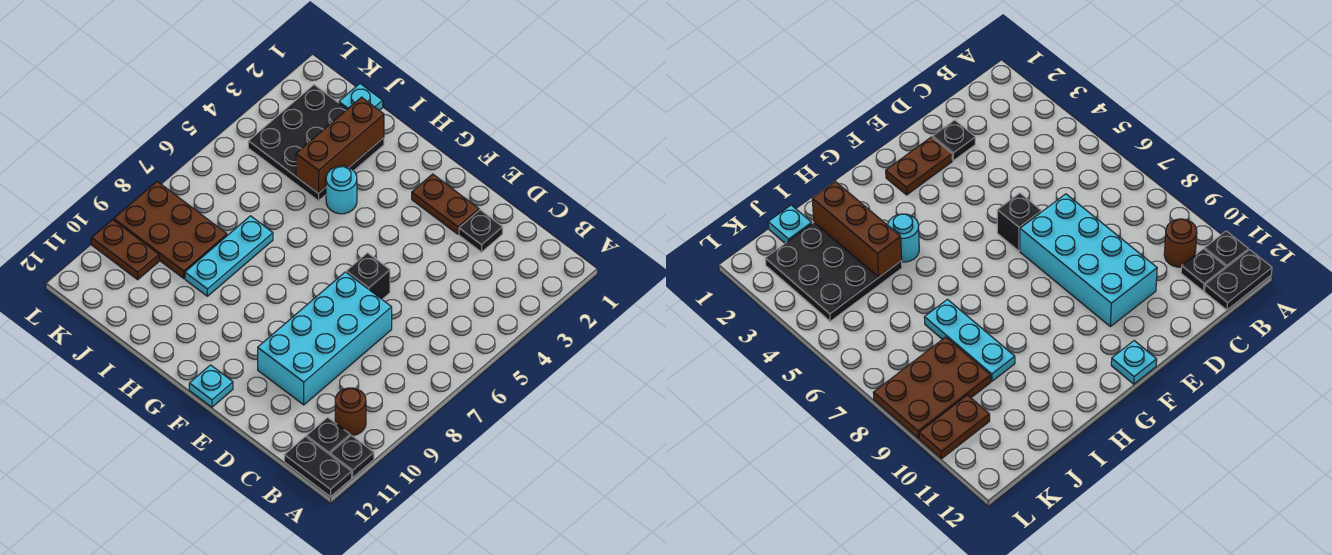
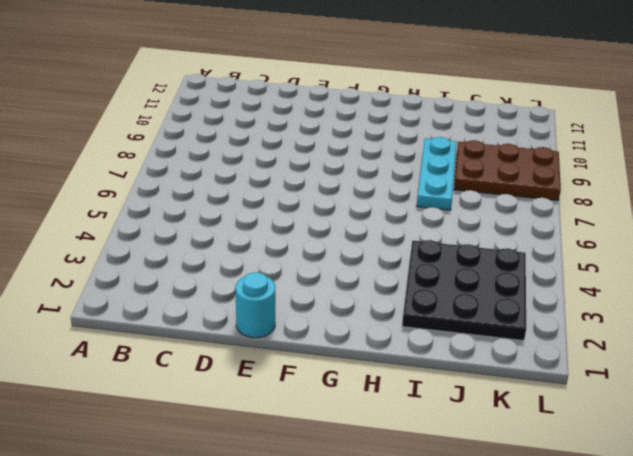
cyan 1x1 round brick [236,272,275,338] -> cyan 1x1 round brick moved to [326,166,357,214]
none -> black 1x1 plate [330,435,374,477]
none -> black 1x2 plate [284,437,352,497]
none -> brown 1x1 round brick [335,388,366,436]

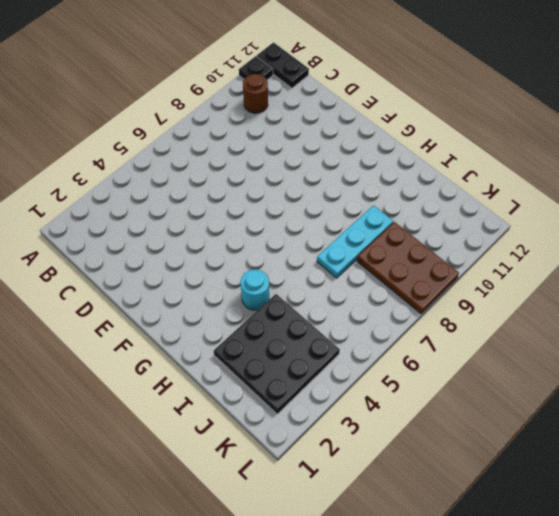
none -> black 1x1 plate [306,417,350,455]
none -> black 1x1 plate [459,210,503,252]
none -> cyan 2x4 brick [258,272,392,405]

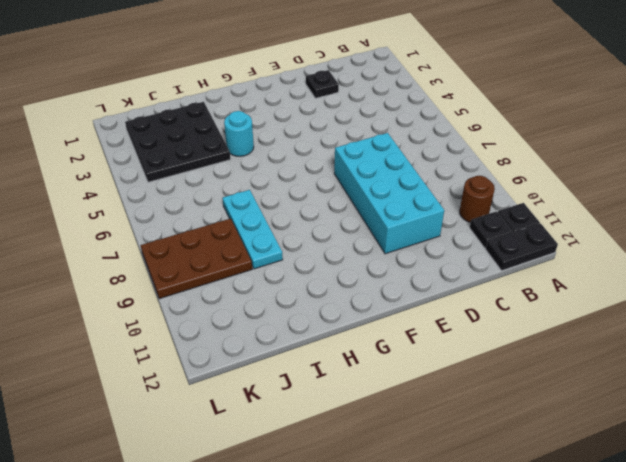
none -> brown 1x2 plate [412,174,479,234]
none -> black 1x1 brick [346,253,390,299]
none -> cyan 1x1 plate [189,365,233,407]

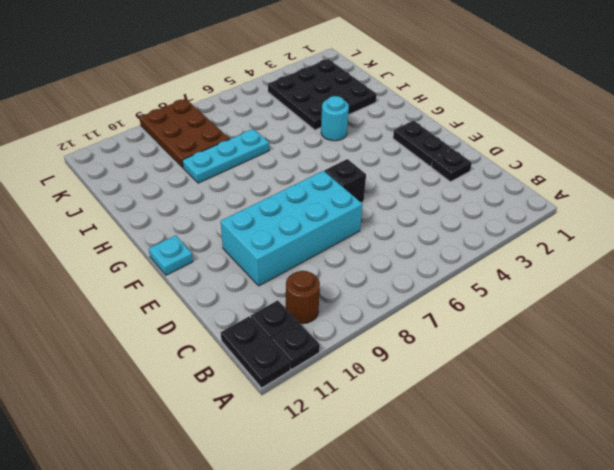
black 1x2 plate [393,121,451,166] -> brown 1x2 plate [412,174,479,234]
none -> cyan 1x1 plate [339,84,383,110]
none -> brown 1x2 plate [91,220,159,280]
none -> brown 1x3 brick [296,97,384,193]

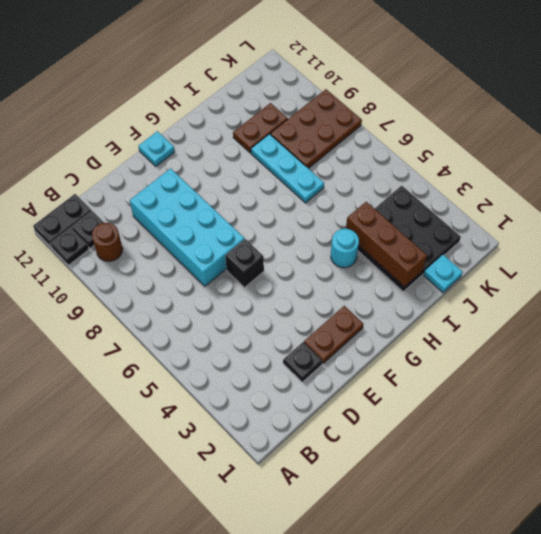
brown 1x2 plate [233,103,288,153] -> brown 1x2 plate moved to [91,220,159,280]

